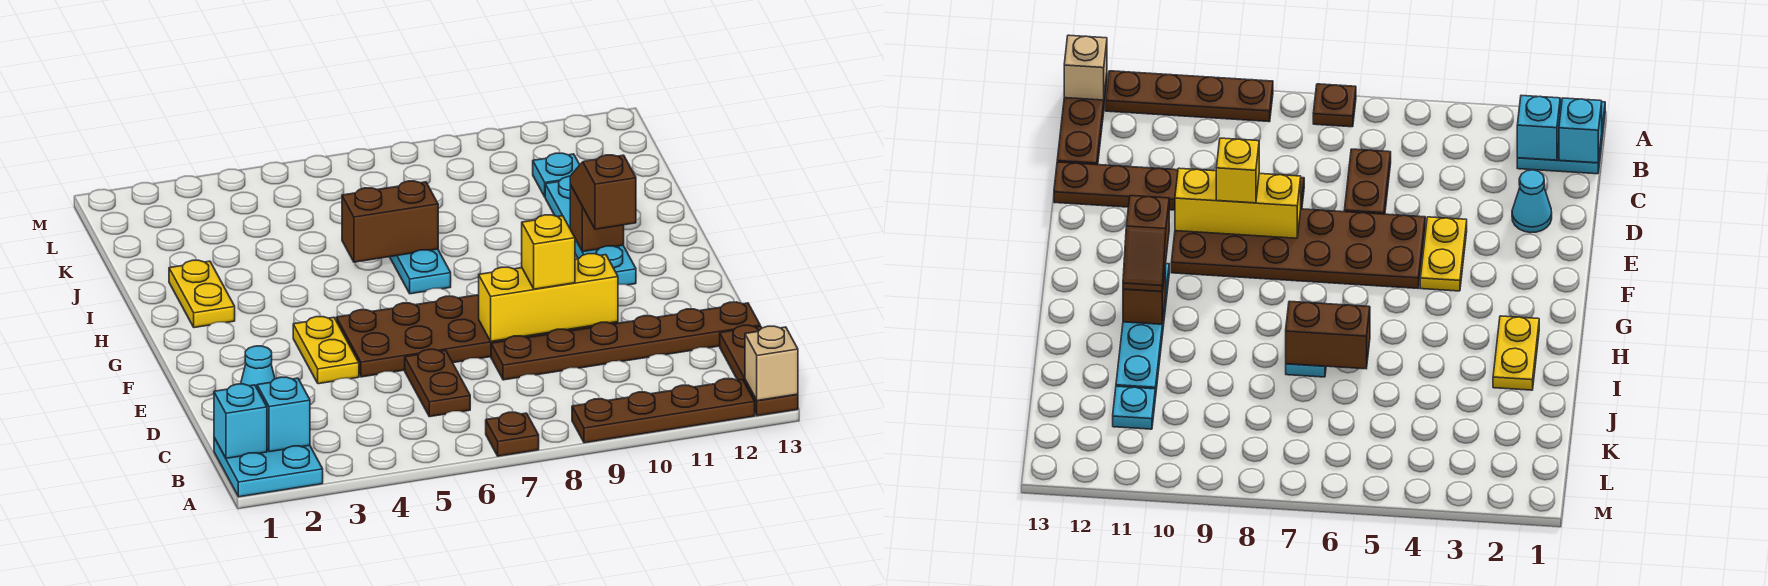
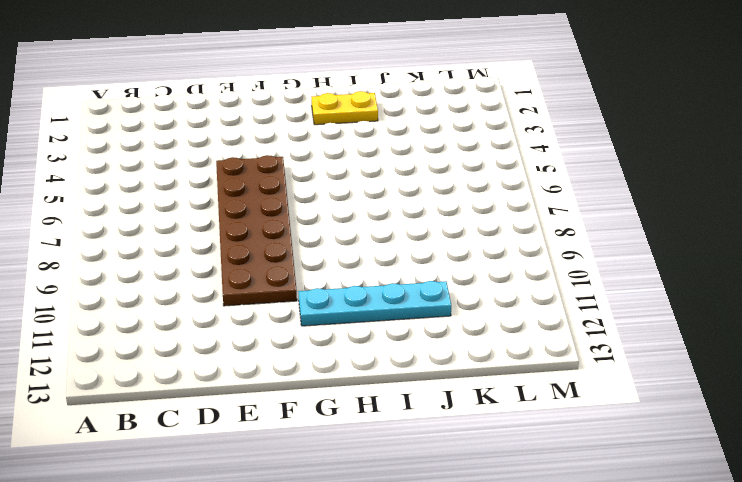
none -> cyan 2x2 plate [214,438,323,497]
none -> brown 1x1 plate [486,412,539,456]
none -> brown 1x4 plate [572,379,755,443]

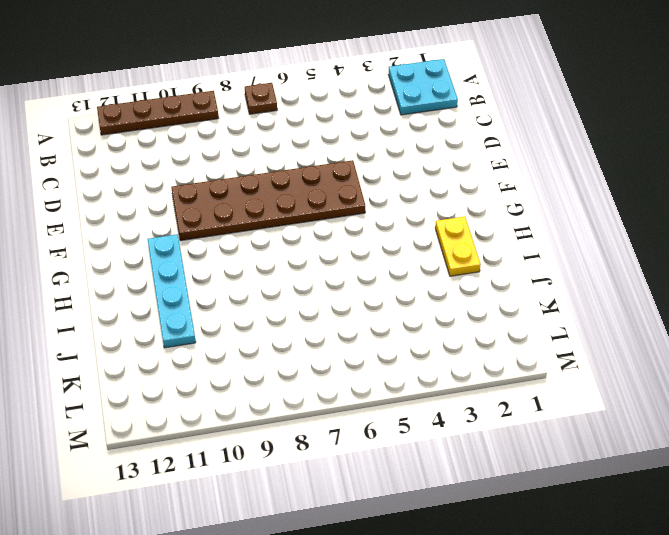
none -> brown 1x3 plate [720,325,798,416]
none -> brown 1x2 plate [405,349,470,417]
none -> cyan 1x1 cone [241,346,275,388]

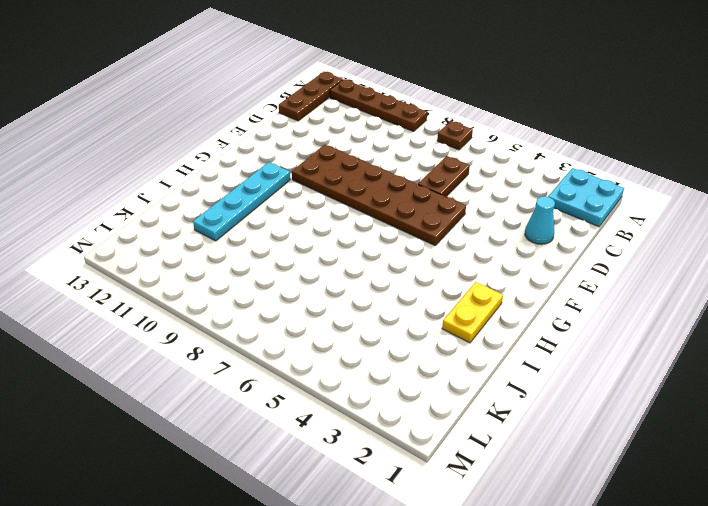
none -> brown 1x6 plate [491,302,760,380]
none -> yellow 1x2 plate [293,317,359,384]
none -> cyan 1x2 plate [390,249,451,294]

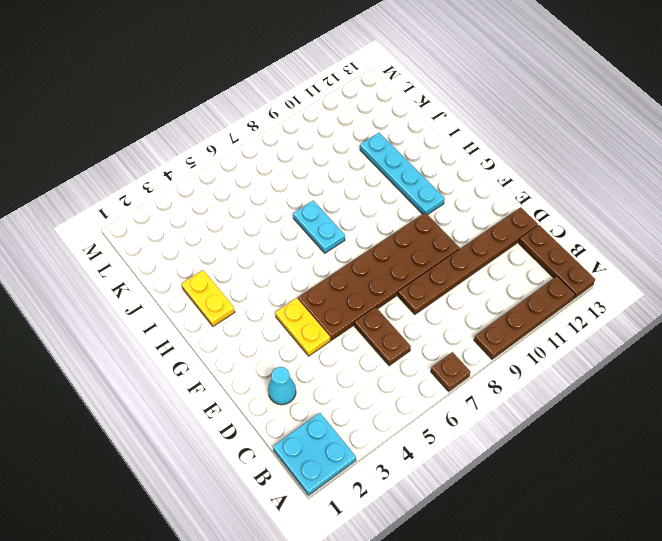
none -> cyan 1x1 plate [533,153,580,197]
none -> tan 1x1 brick [745,326,798,401]
none -> cyan 1x1 brick [214,384,267,458]

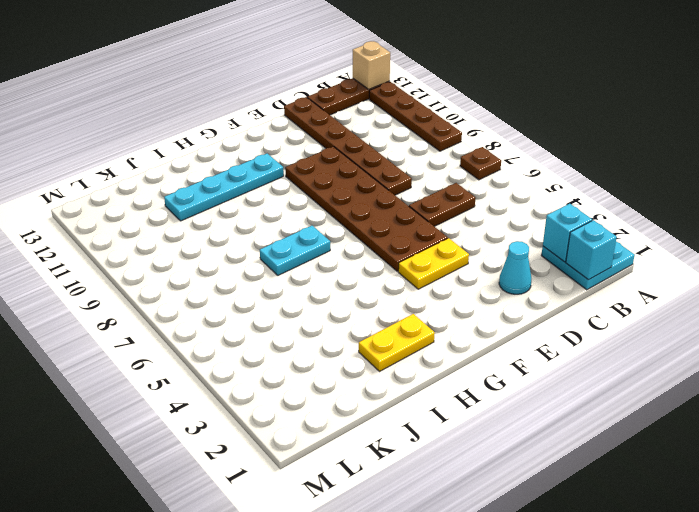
none -> cyan 1x1 plate [533,153,580,197]
none -> yellow 1x3 brick [479,254,618,341]
none -> brown 1x1 brick [570,185,624,252]

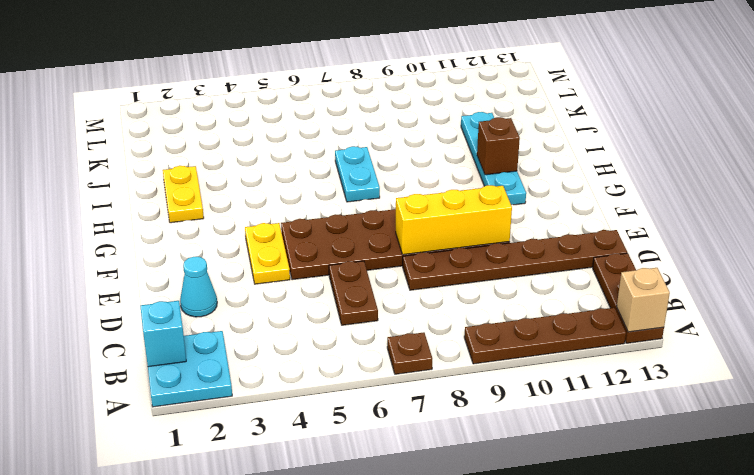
none -> cyan 1x1 plate [533,153,580,197]
none -> cyan 1x1 brick [257,377,310,452]
none -> brown 1x2 brick [342,181,438,262]

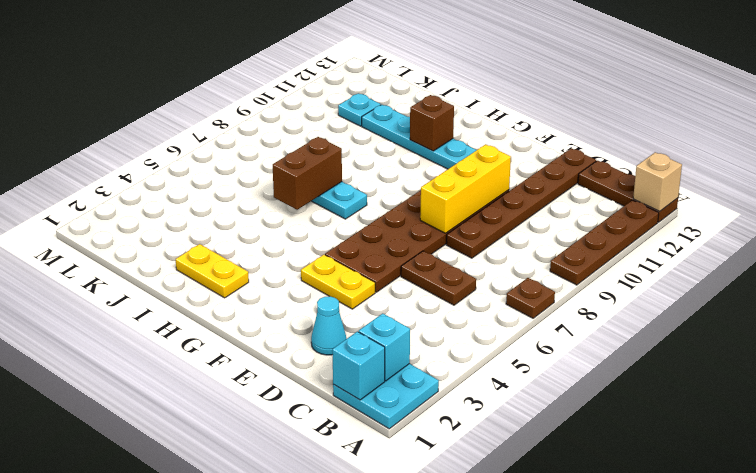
none -> yellow 1x1 brick [522,215,575,289]
none -> brown 1x2 slope [570,155,636,229]

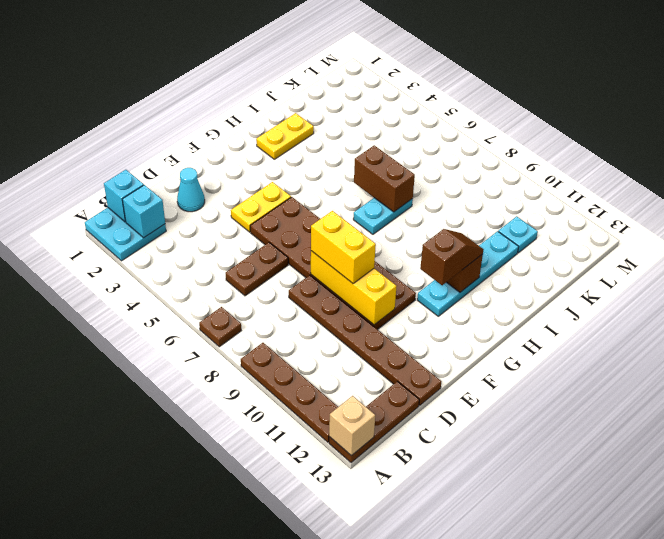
yellow 1x2 brick [311,211,376,283] -> yellow 1x1 brick [522,215,575,289]

